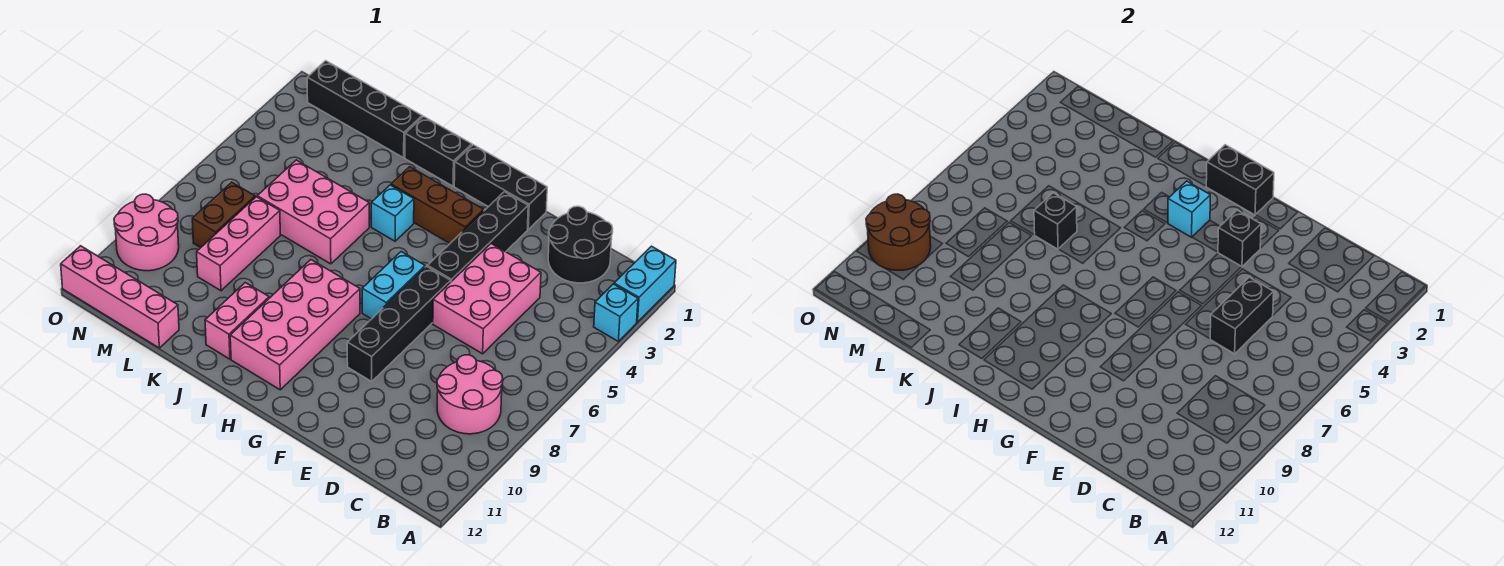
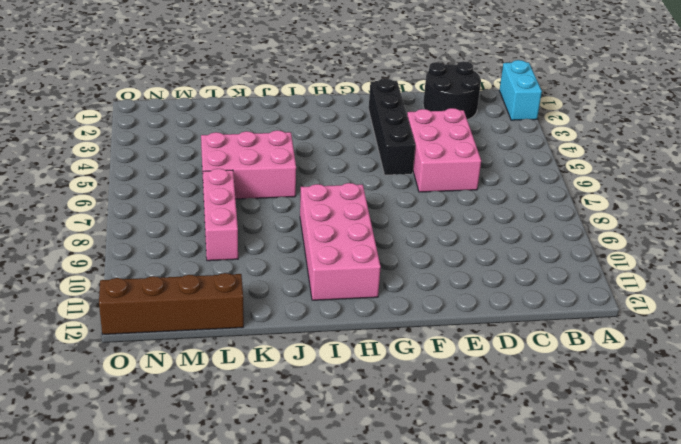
brown 1x4 brick [99,273,244,334] -> pink 1x4 brick [61,246,179,348]
none -> cyan 1x1 brick [594,284,638,341]
none -> pink 2x2 round brick [437,355,503,434]
none -> black 1x3 brick [454,145,547,229]

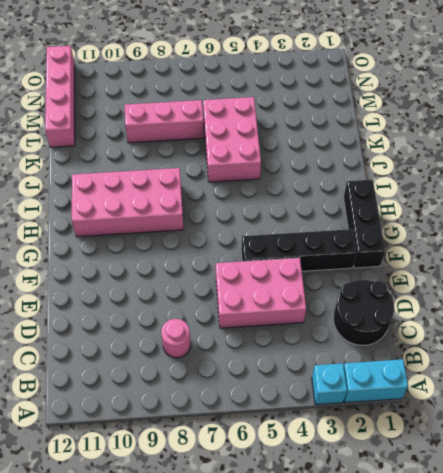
pink 1x1 round brick [161,319,191,358] -> pink 2x2 round brick [437,355,503,434]
none -> black 1x4 brick [347,266,451,381]
none -> brown 1x3 brick [391,167,484,243]
none -> cyan 1x2 brick [362,252,425,319]

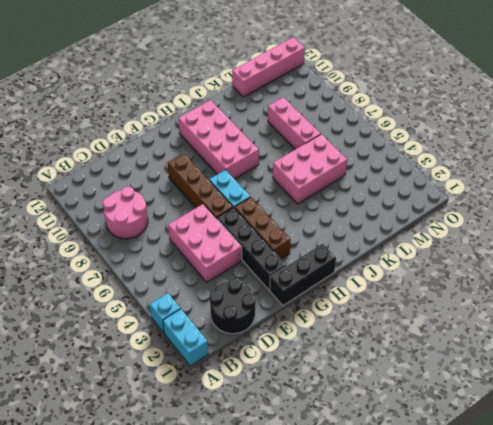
brown 1x4 brick [168,153,233,218] -> black 1x4 brick [347,266,451,381]
brown 1x3 brick [235,197,291,259] -> brown 1x3 brick turned to [391,167,484,243]
none -> black 1x2 brick [405,116,472,186]
none -> cyan 1x1 brick [371,185,414,241]
none -> pink 1x2 brick [205,283,269,359]

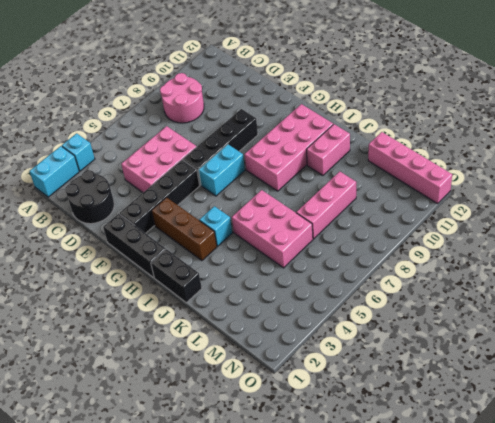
none -> black 1x4 brick [307,61,422,158]
none -> brown 1x2 brick [192,182,255,248]
none -> pink 2x2 round brick [114,194,179,271]

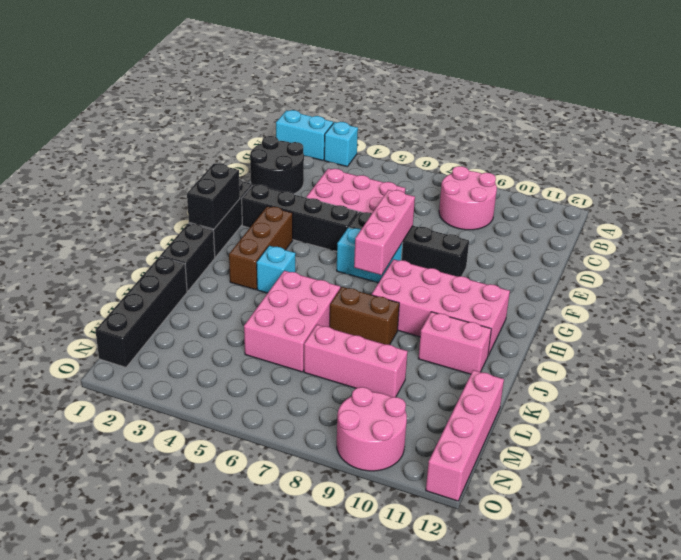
pink 1x3 brick [354,190,415,275] -> none
brown 1x2 brick [330,287,399,345] -> brown 1x2 brick moved to [192,182,255,248]
none -> black 1x2 brick [1210,277,1274,354]
none -> black 1x1 brick [1218,210,1261,267]
none -> cyan 1x1 brick [1168,181,1210,237]

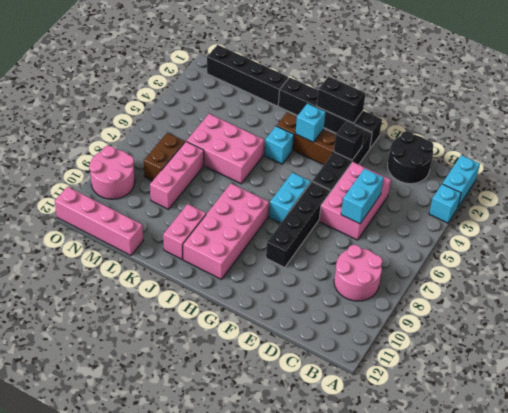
cyan 1x2 brick [341,168,384,224] -> black 1x2 brick [1210,277,1274,354]
none -> black 1x1 brick [1034,193,1077,249]
none -> brown 2x2 round brick [866,194,931,270]

